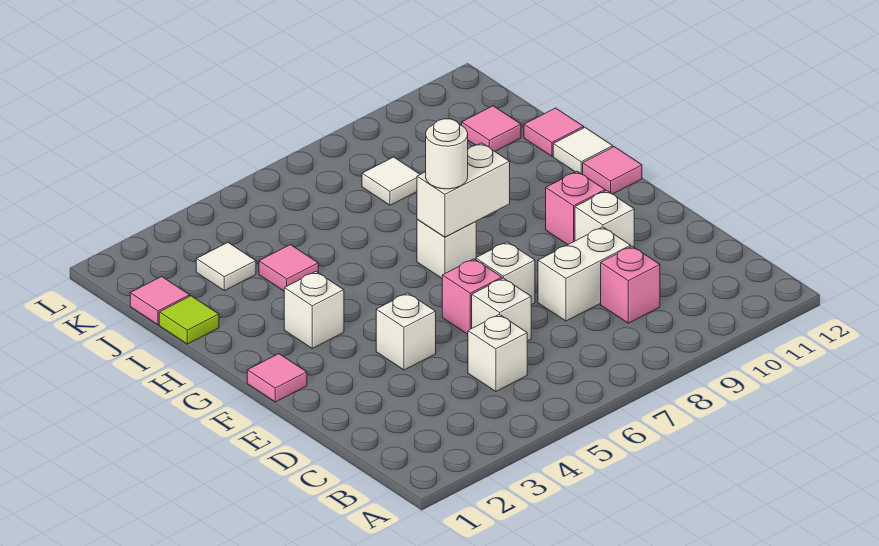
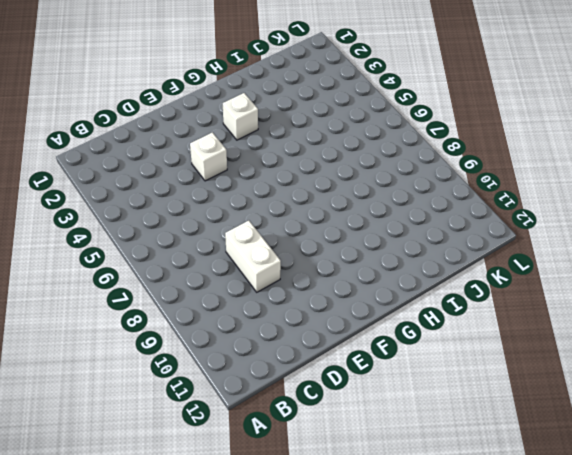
none -> white 1x1 brick [468,314,527,391]
none -> pink 1x1 brick [601,246,660,323]
none -> white 1x1 brick [472,278,531,341]

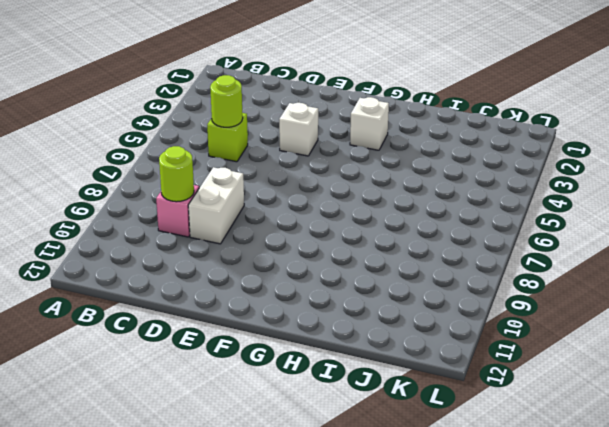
lime 1x1 brick [207,113,248,162] -> white 1x1 brick [468,314,527,391]
lime 1x1 round brick [210,75,243,127] -> none
lime 1x1 round brick [159,146,194,202] -> none
none -> white 1x1 brick [472,278,531,341]
none -> pink 1x1 brick [442,259,502,334]
none -> white 1x1 brick [476,242,535,305]

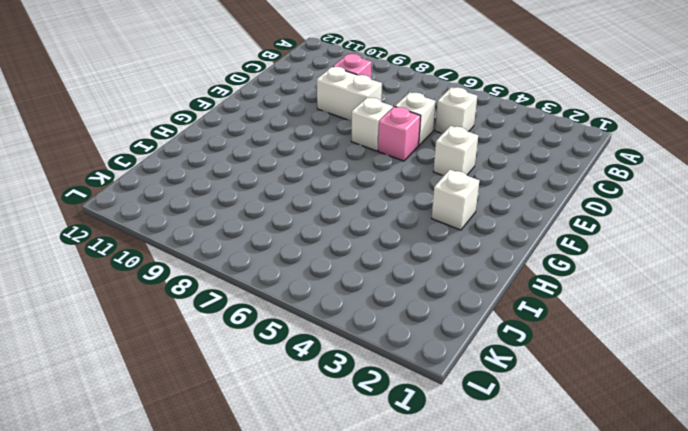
none -> white 1x1 brick [575,191,634,247]
none -> pink 1x1 tile [247,354,307,402]
none -> pink 1x1 brick [546,171,605,245]

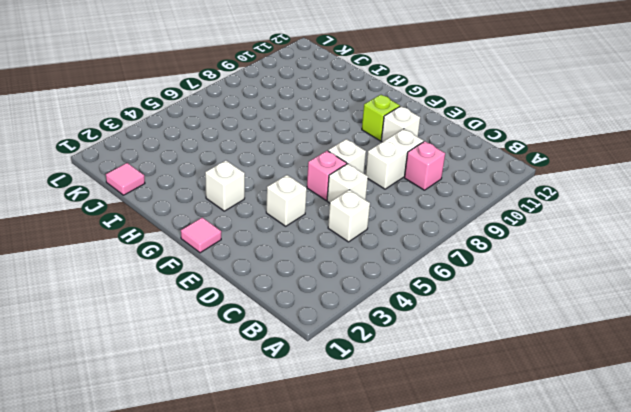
lime 1x1 brick [362,95,400,141] -> pink 1x1 brick [546,171,605,245]
none -> white 1x1 brick [417,219,476,278]
none -> pink 1x1 tile [583,147,642,194]
none -> white 1x1 tile [553,127,613,175]

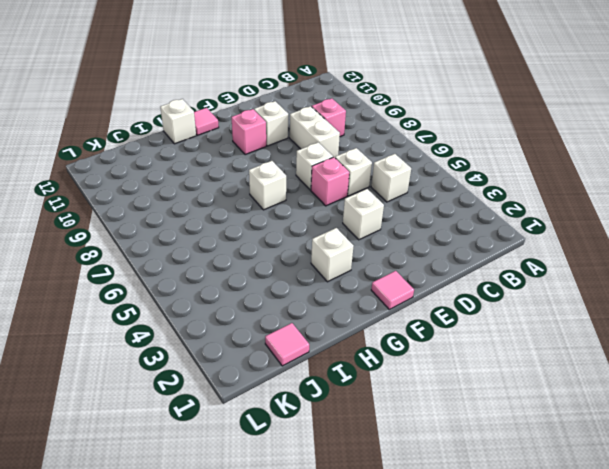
white 1x1 brick [160,99,196,144] -> white 1x1 tile [553,127,613,175]
none -> lime 1x1 tile [159,296,219,344]
none -> pink 1x1 tile [259,245,318,291]
none -> pink 1x1 tile [524,108,584,156]

